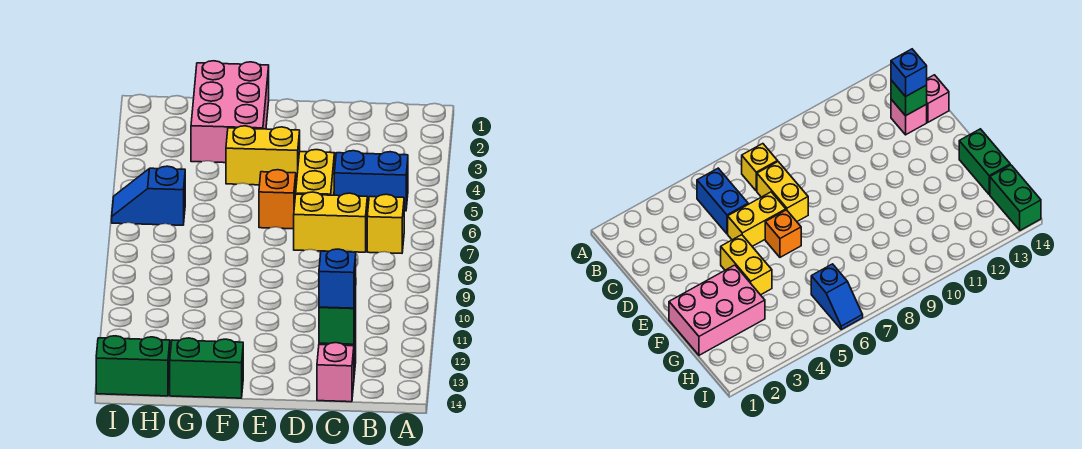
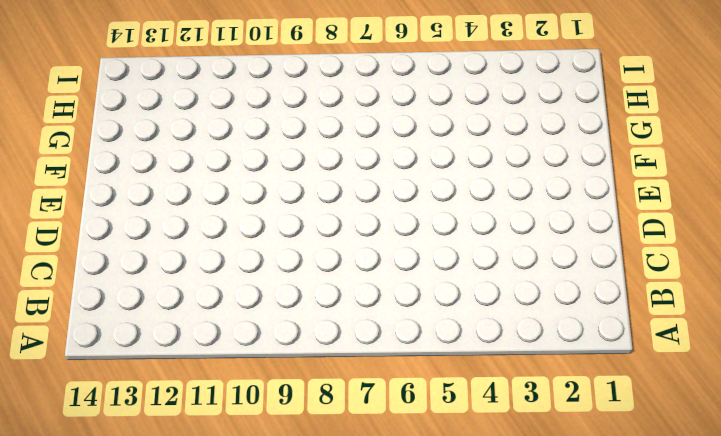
none -> blue 1x2 brick [334,151,408,211]
none -> yellow 1x1 brick [367,194,404,253]
none -> yellow 1x2 brick [294,192,367,252]

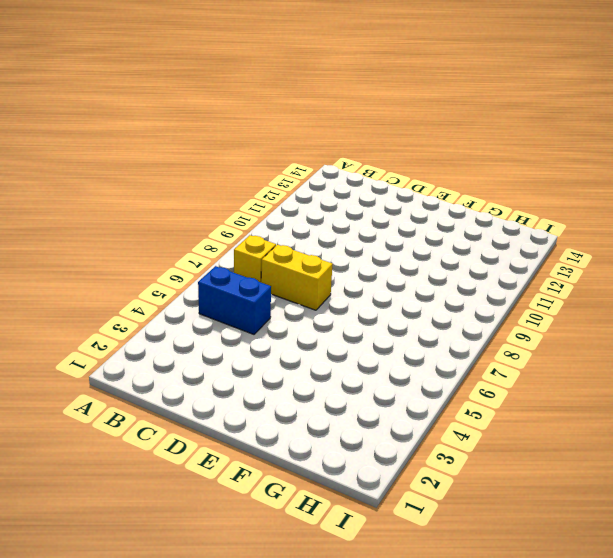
none -> pink 1x1 brick [891,99,927,135]
none -> pink 1x1 brick [317,343,354,402]
none -> yellow 1x2 brick [296,150,335,195]

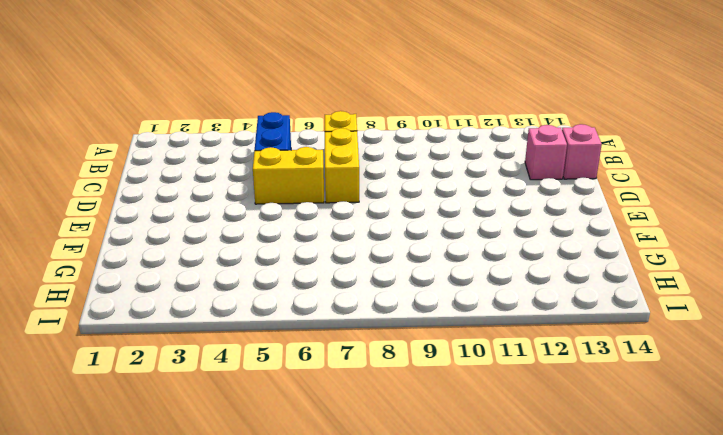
none -> yellow 1x2 brick [226,126,300,185]
none -> orange 1x1 brick [259,170,296,229]
none -> pink 2x3 brick [191,61,269,163]

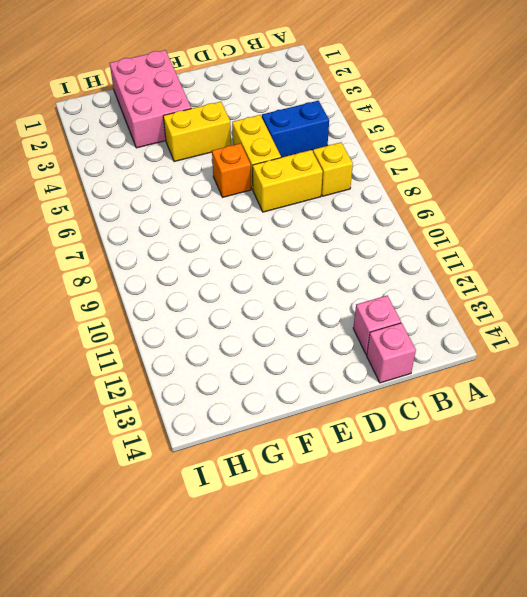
none -> green 1x2 brick [170,338,243,398]
none -> blue 1x2 slope [112,166,185,225]
none -> green 1x2 brick [96,336,170,396]

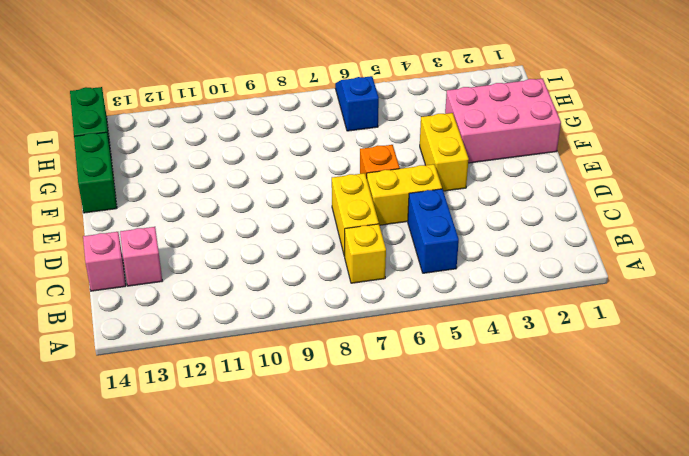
none -> green 1x1 brick [319,292,356,344]
none -> blue 1x1 brick [319,249,356,308]

